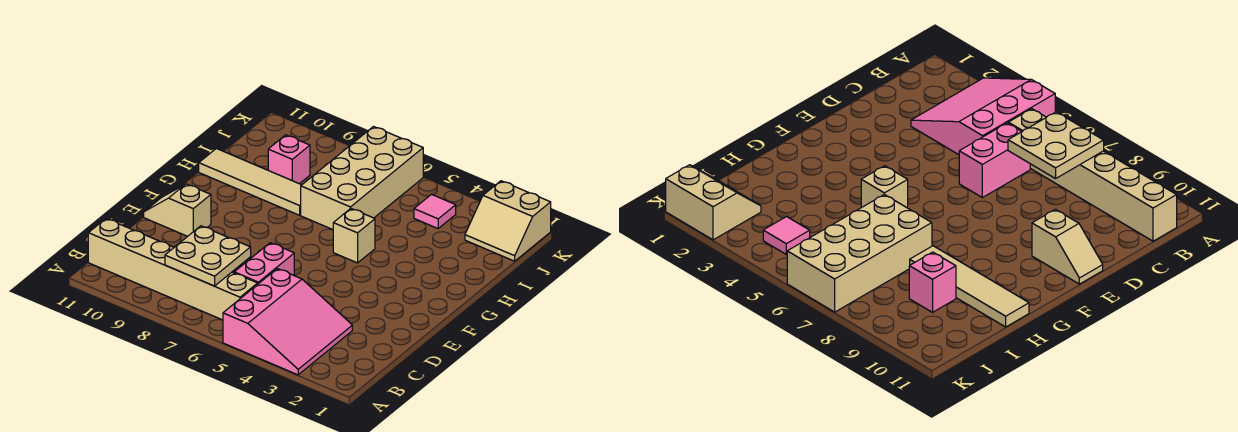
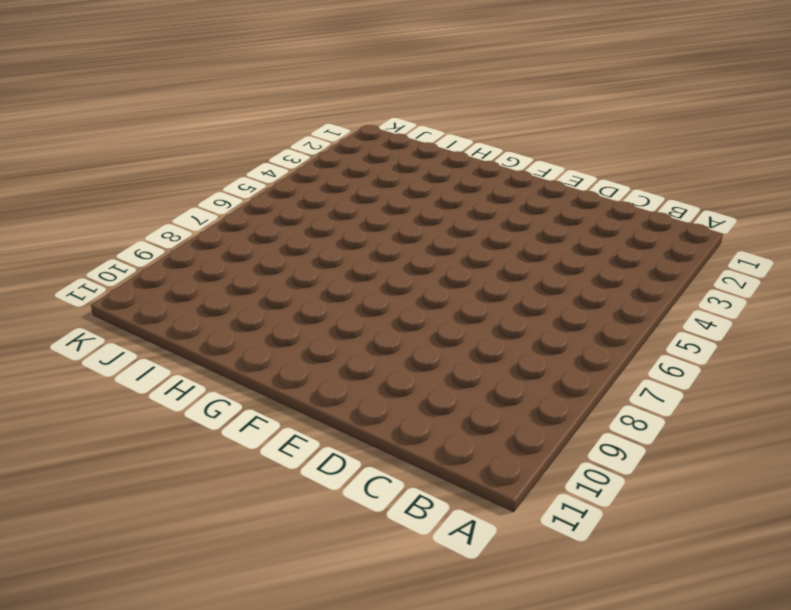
none -> pink 3x3 slope [223,269,352,375]
none -> tan 1x6 brick [88,219,258,320]

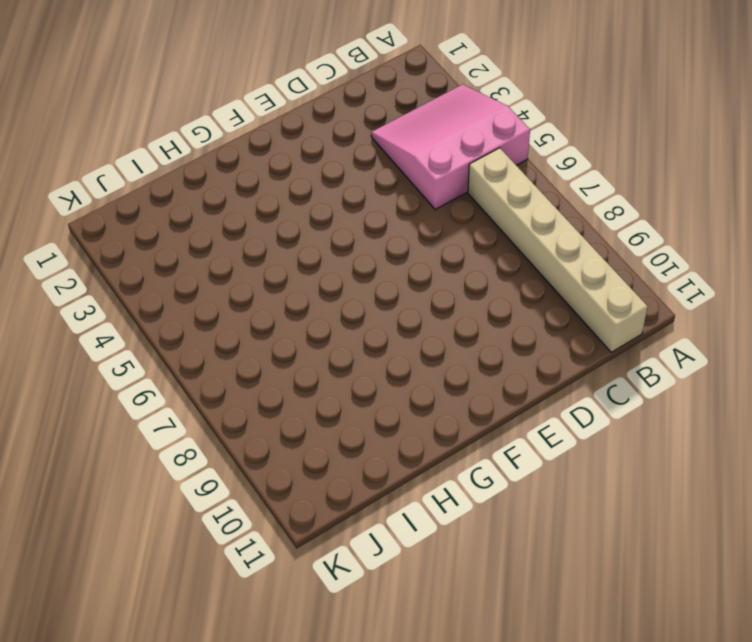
none -> pink 1x2 brick [234,243,294,284]
none -> tan 1x2 slope [144,184,211,236]

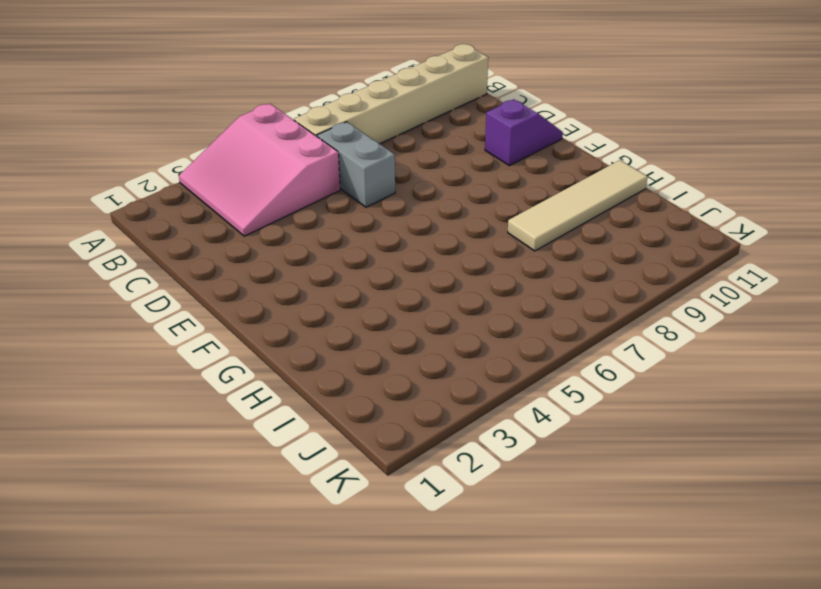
grey 1x2 brick [317,122,395,207] -> pink 1x2 brick [234,243,294,284]
purple 1x2 slope [485,99,563,166] -> tan 1x2 slope [144,184,211,236]
none -> tan 1x1 brick [333,209,375,263]
none -> tan 2x4 brick [301,127,423,230]

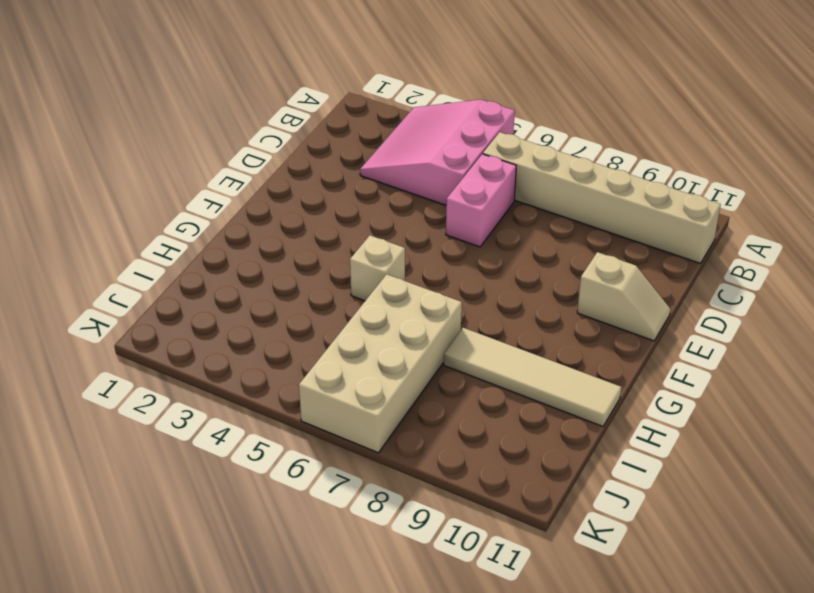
none -> pink 1x1 brick [268,135,310,184]
none -> tan 2x2 slope [465,181,551,261]

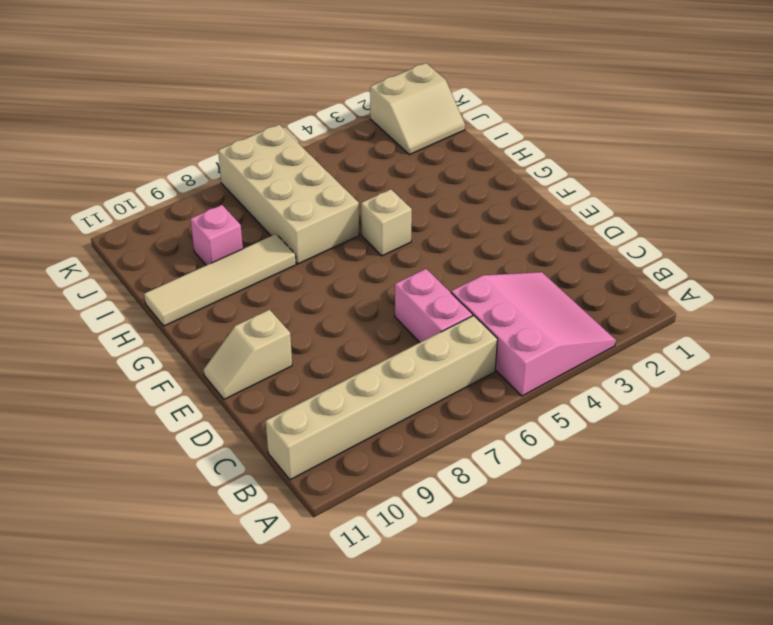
none -> pink 1x1 tile [414,194,456,228]
none -> tan 2x2 plate [165,226,251,286]

